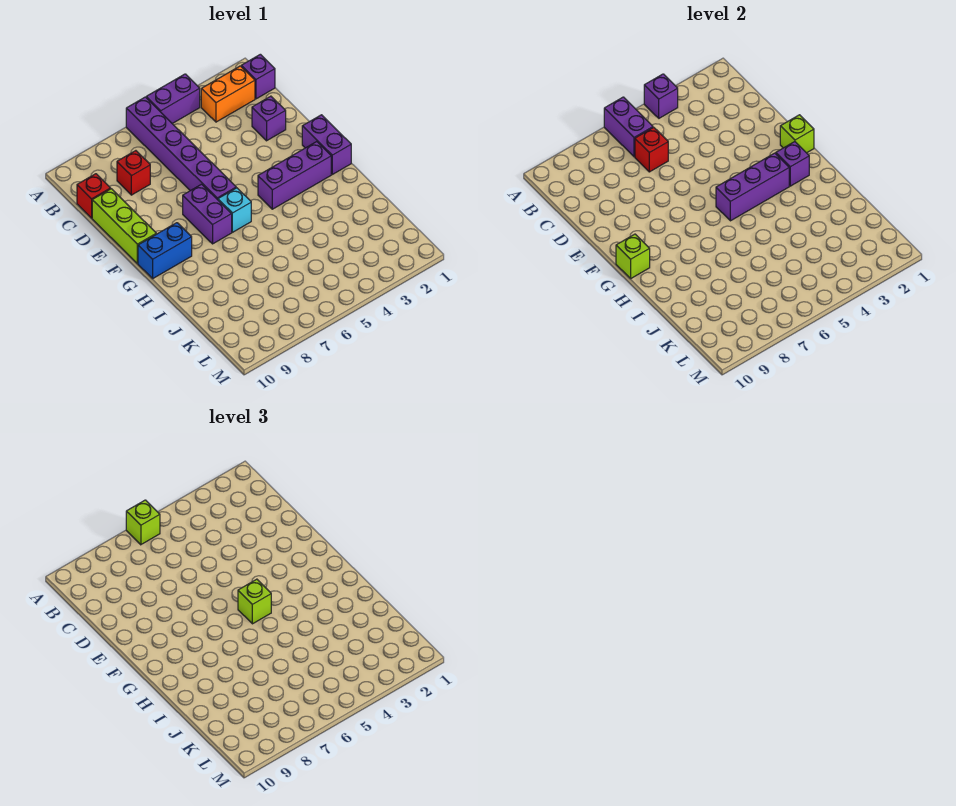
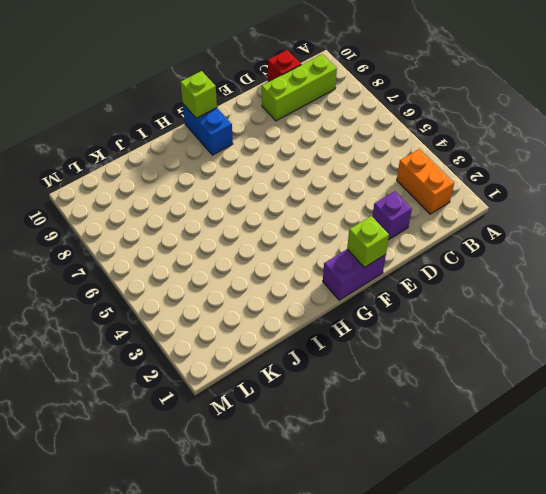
lime 1x3 brick [262,54,337,121] -> lime 1x3 brick moved to [92,189,156,263]
none -> purple 1x2 brick [146,74,200,124]
none -> purple 1x6 brick [126,97,236,200]
none -> purple 1x1 brick [241,54,275,99]

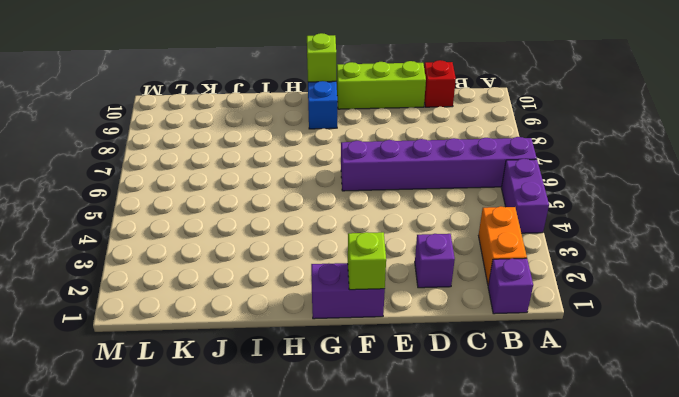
none -> red 1x1 brick [117,151,150,195]
none -> purple 1x2 brick [183,184,232,244]
none -> purple 1x3 brick [258,142,331,209]

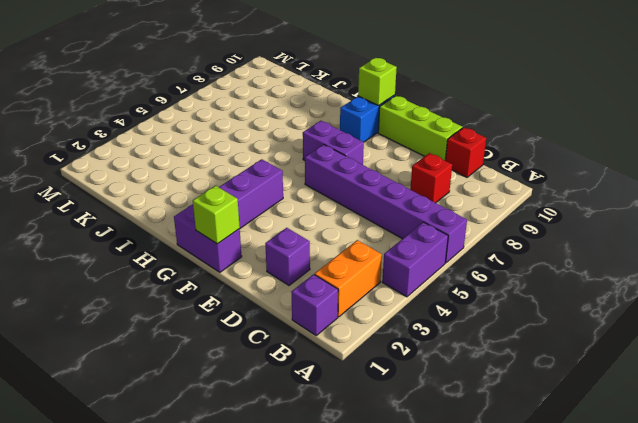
none -> cyan 1x1 brick [218,188,251,232]
none -> purple 1x1 brick [644,74,678,118]
none -> purple 1x2 brick [604,97,653,157]

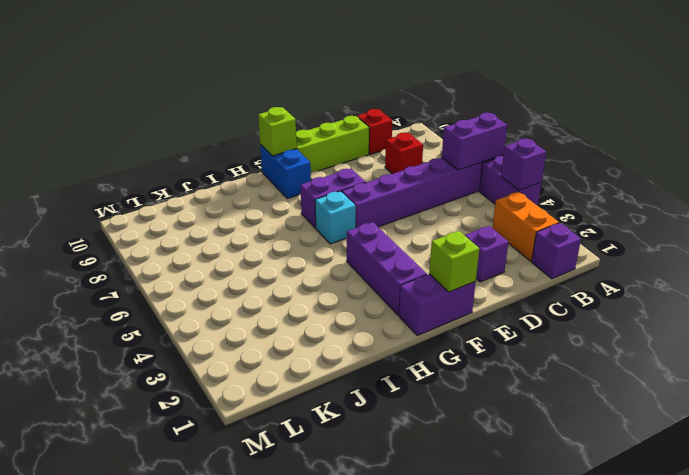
none -> red 1x1 brick [635,127,668,172]
none -> purple 1x1 brick [776,142,809,186]
none -> purple 1x3 brick [716,153,789,221]

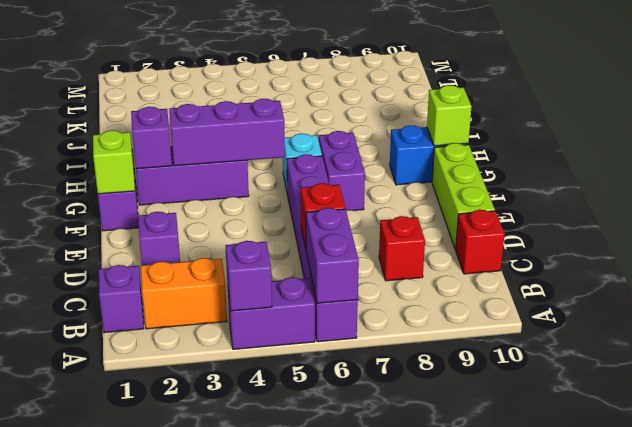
none -> lime 1x1 brick [126,500,160,545]
none -> lime 1x1 brick [238,579,271,624]

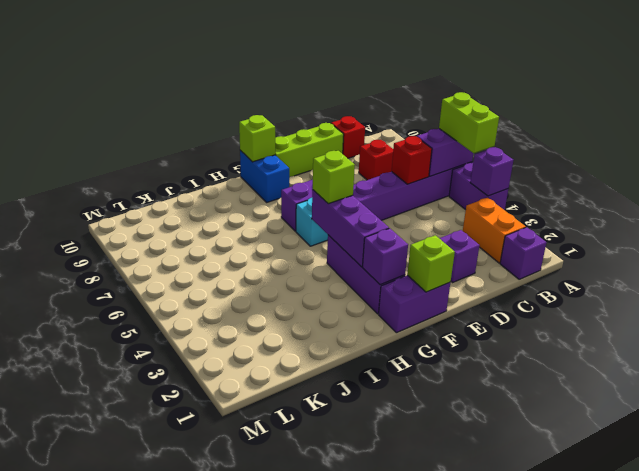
lime 1x2 brick [439,92,499,153] -> lime 1x1 brick [126,500,160,545]

